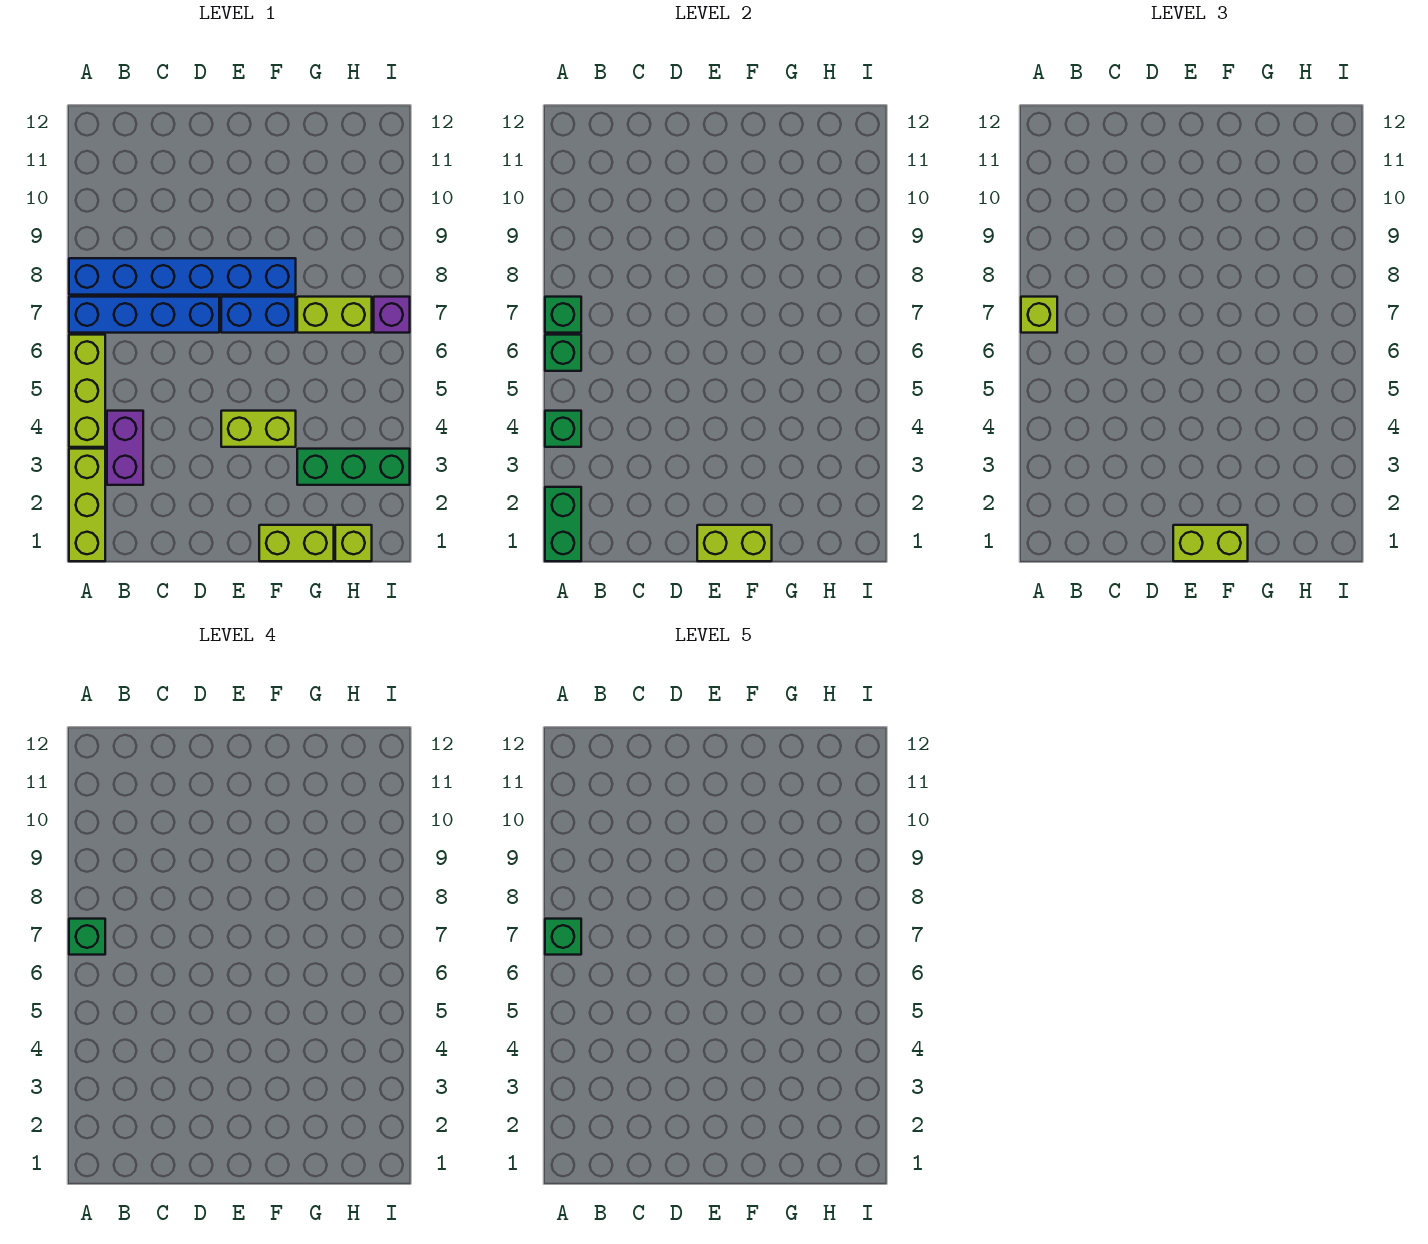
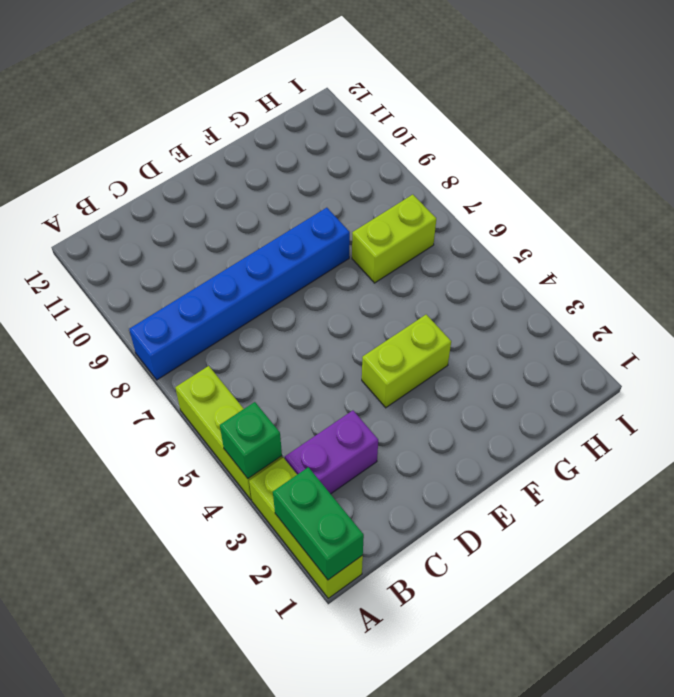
purple 1x2 brick [285,411,378,494] -> purple 1x2 brick turned to [107,411,143,485]
none -> blue 1x4 brick [69,297,219,333]
none -> blue 1x2 brick [221,297,296,333]
none -> lime 1x2 brick [259,525,334,561]

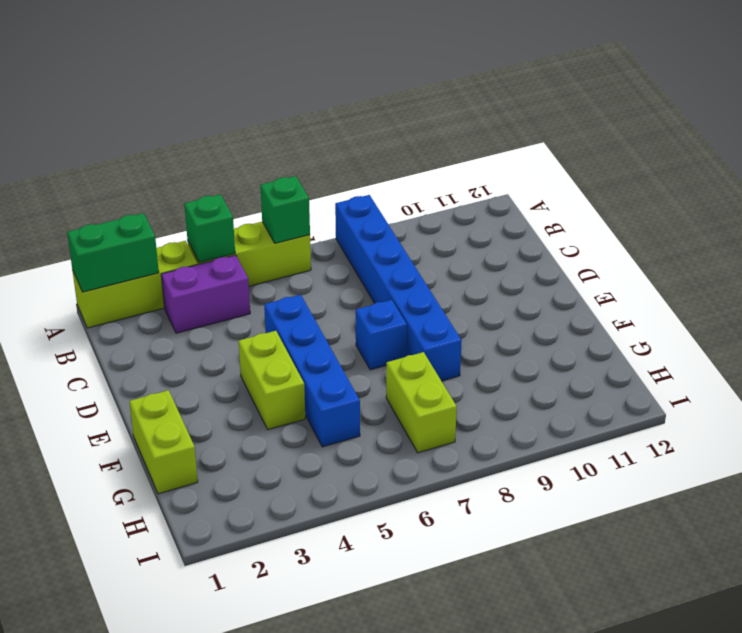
blue 1x4 brick [264,295,360,447] -> blue 1x4 brick moved to [69,297,219,333]
blue 1x1 brick [356,300,407,370] -> blue 1x2 brick [221,297,296,333]
none -> green 1x3 brick [297,449,410,485]
none -> lime 1x1 brick [335,525,372,561]
none -> purple 1x1 brick [374,297,410,333]

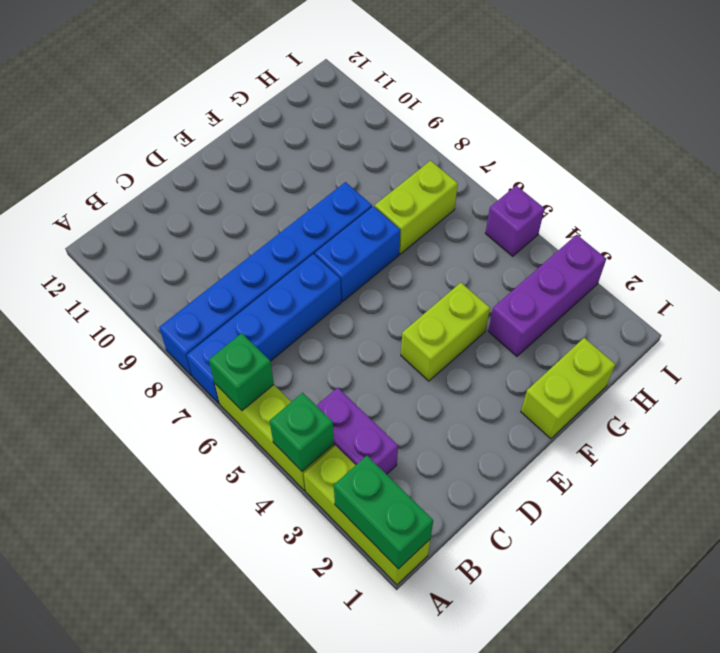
purple 1x3 brick [488,235,606,356] -> green 1x3 brick [297,449,410,485]
purple 1x1 brick [485,186,544,256] -> purple 1x1 brick moved to [374,297,410,333]
none -> lime 1x1 brick [335,525,372,561]
none -> green 1x1 brick [545,297,581,333]
none -> lime 1x2 brick [697,525,772,561]

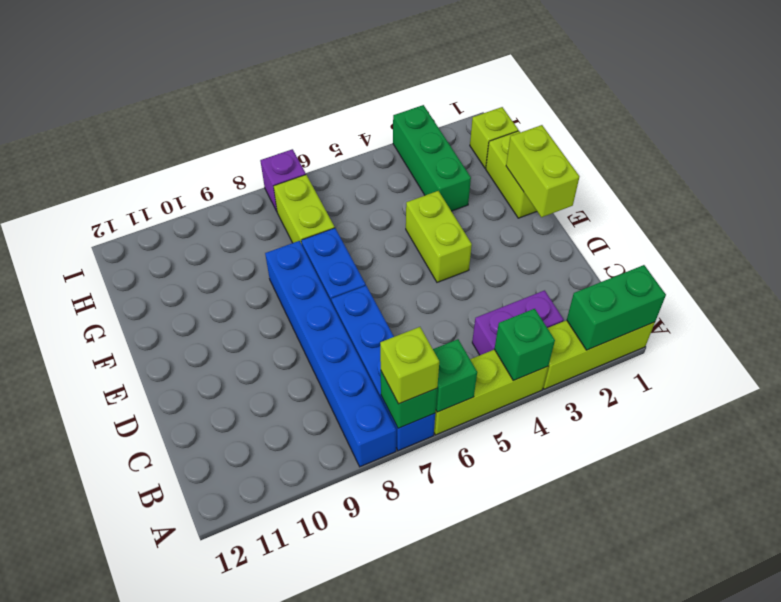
none -> lime 1x2 brick [1173,525,1248,561]
none -> green 1x1 brick [69,919,105,955]
none -> green 1x1 brick [545,919,581,955]

